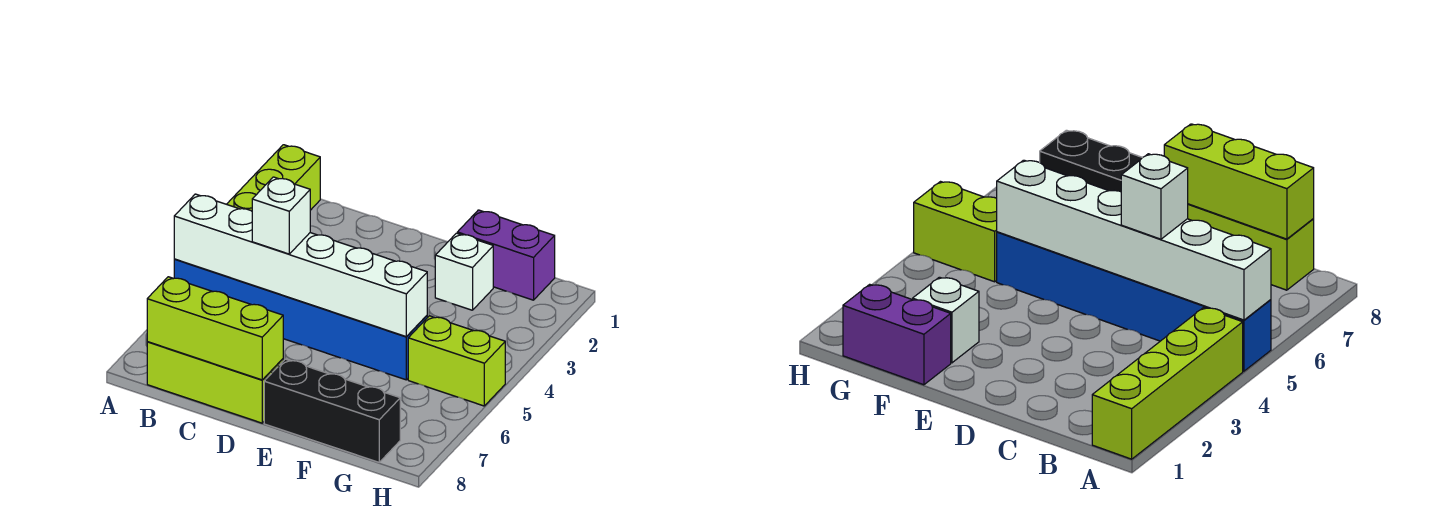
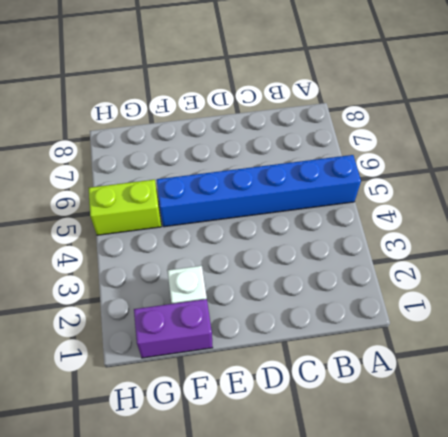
none -> lime 1x4 brick [227,145,320,211]
none -> lime 1x3 brick [147,342,283,423]

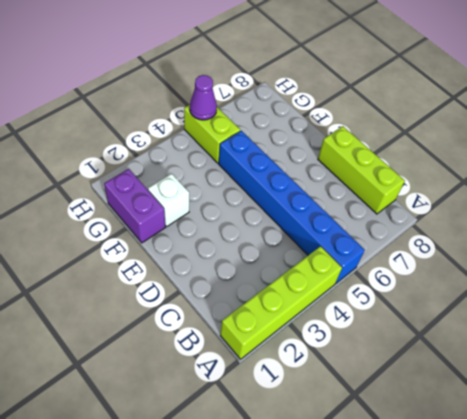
purple 1x1 cone [190,75,217,120] -> none
none -> black 1x3 brick [264,359,400,462]
none -> white 1x6 brick [174,194,427,337]

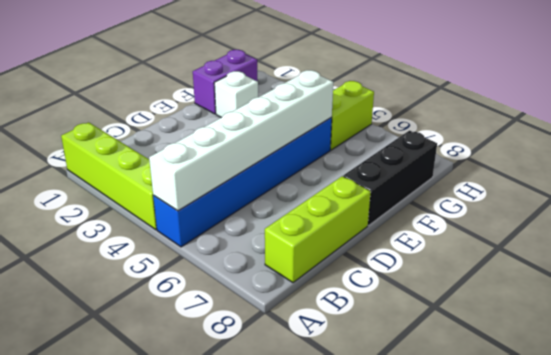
none -> lime 1x3 brick [147,277,283,380]
none -> white 1x1 brick [252,177,310,254]

